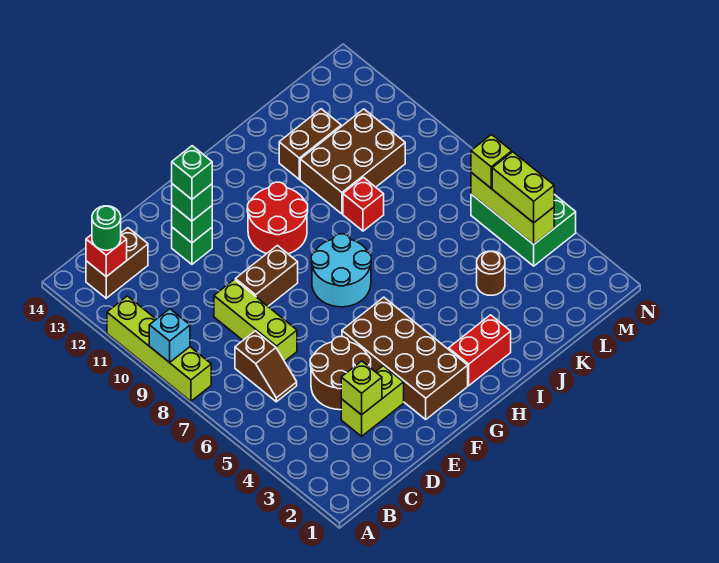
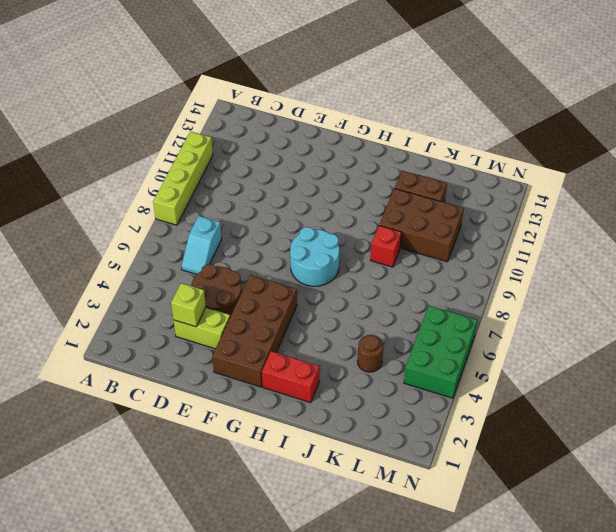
cyan 1x2 slope [181,216,222,274] -> brown 1x2 slope [235,331,297,402]
none -> brown 1x2 brick [86,228,148,298]
none -> lime 1x3 brick [214,279,297,361]
none -> brown 1x2 brick [235,245,298,306]

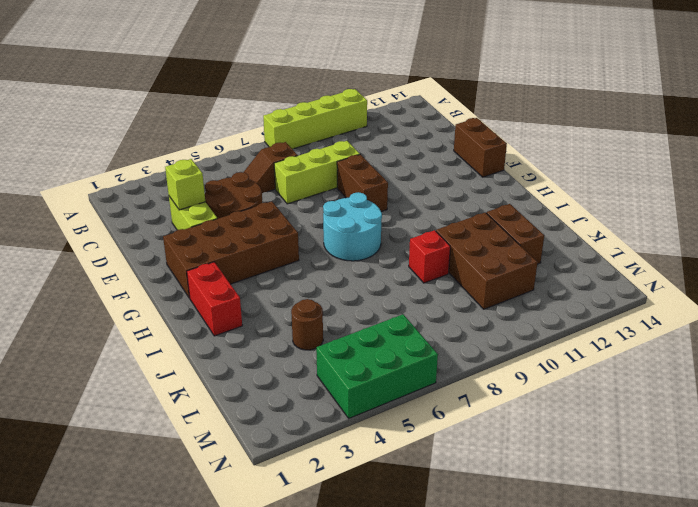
brown 1x2 brick [454,118,507,177] -> brown 1x2 brick moved to [86,228,148,298]
none -> green 1x1 brick [172,227,212,264]
none -> red 2x2 round brick [247,182,308,254]
none -> cyan 1x1 brick [149,309,190,363]

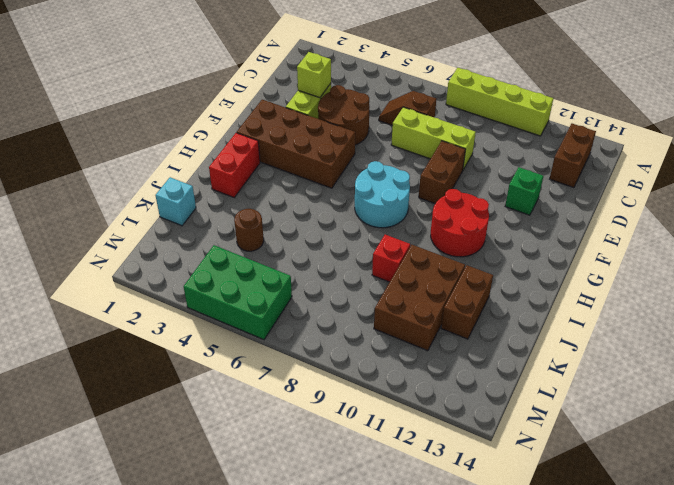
cyan 1x1 brick [155,177,196,226] -> cyan 1x1 brick moved to [149,309,190,363]
none -> red 1x1 brick [86,235,127,277]
none -> green 1x1 brick [172,206,212,243]
none -> lime 1x3 brick [471,173,554,244]

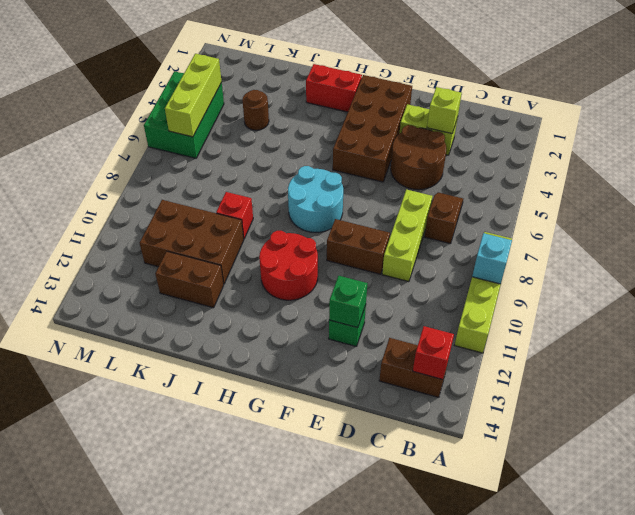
none -> green 1x1 round brick [92,206,121,250]
none -> green 1x1 brick [172,184,212,221]
none -> lime 1x2 brick [492,152,554,223]

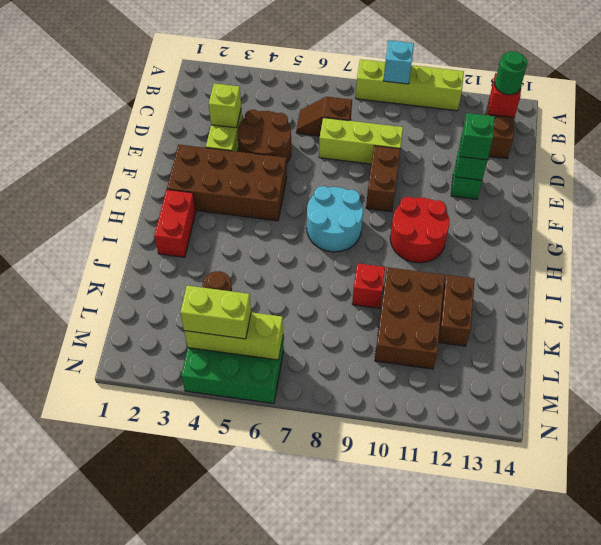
none -> lime 1x1 brick [471,135,512,188]
none -> green 1x1 brick [172,146,212,199]

